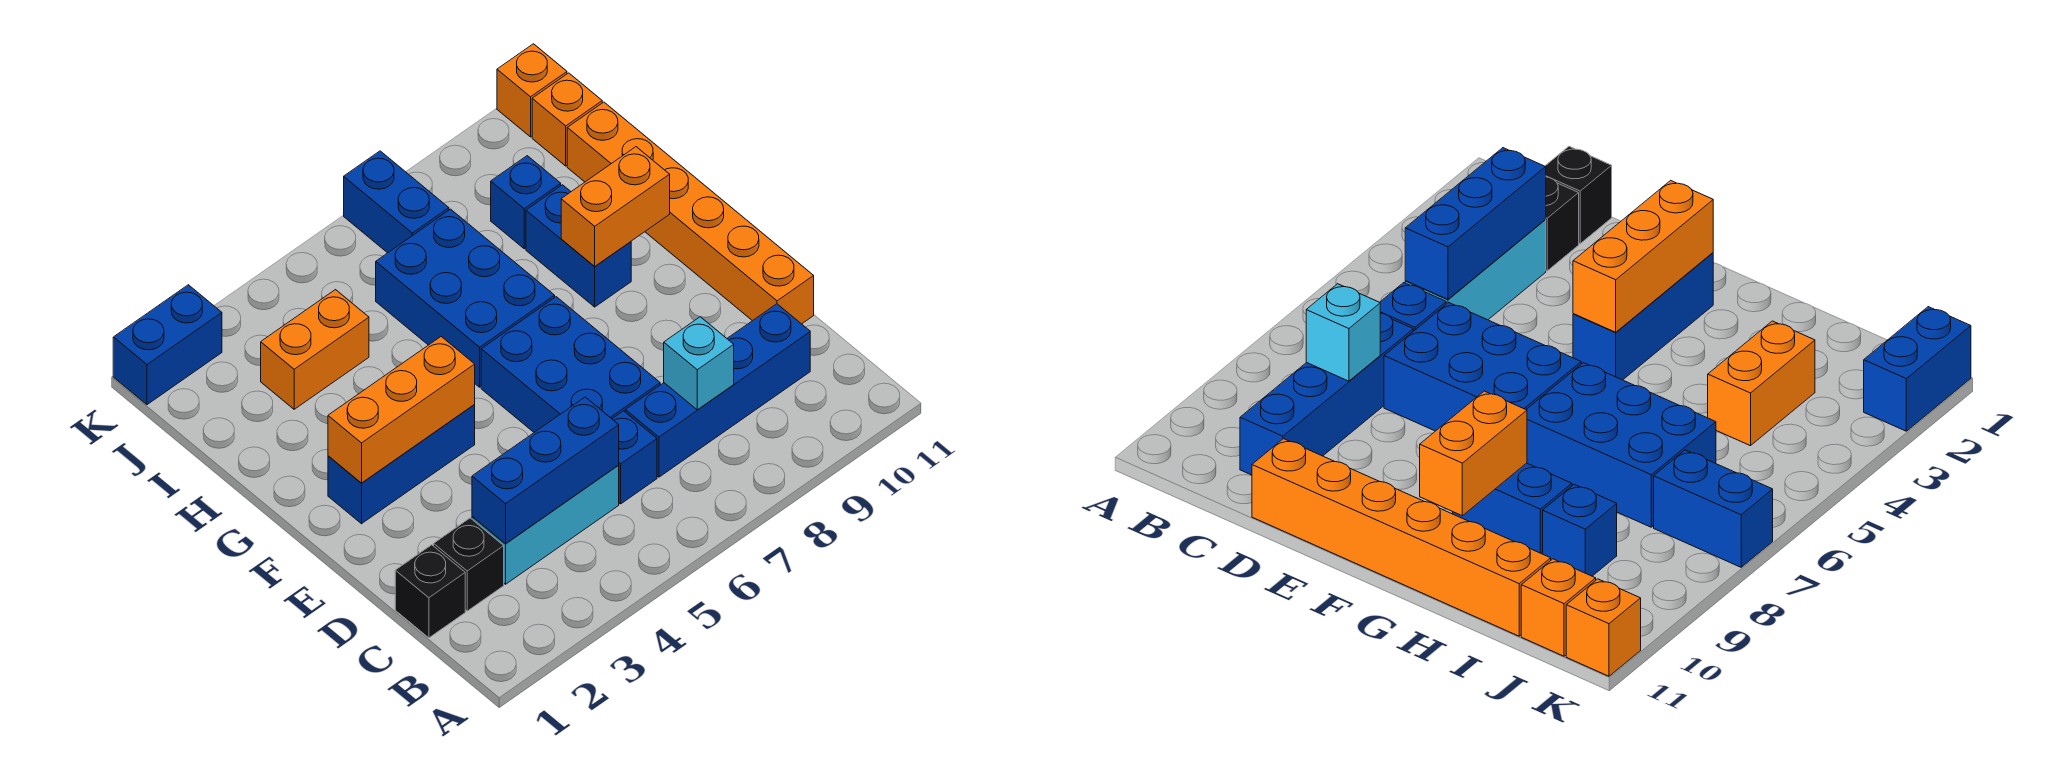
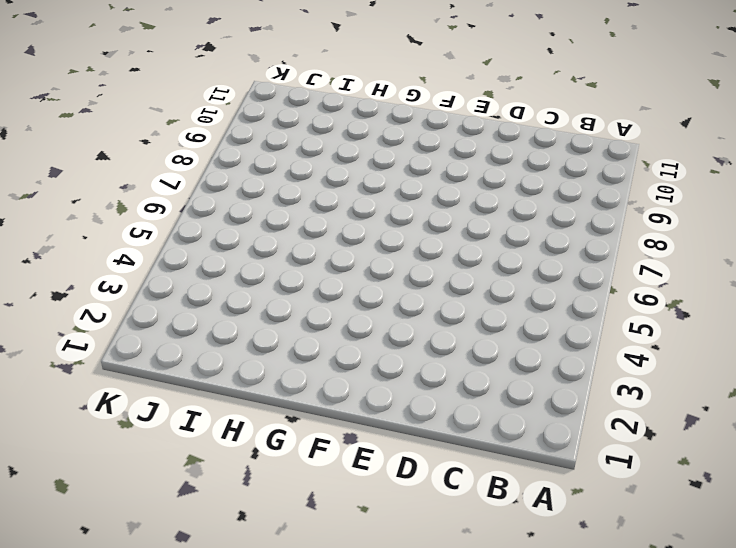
none -> black 1x1 brick [395,545,465,638]
none -> black 1x1 brick [434,518,504,611]
none -> cyan 1x3 brick [472,465,619,584]

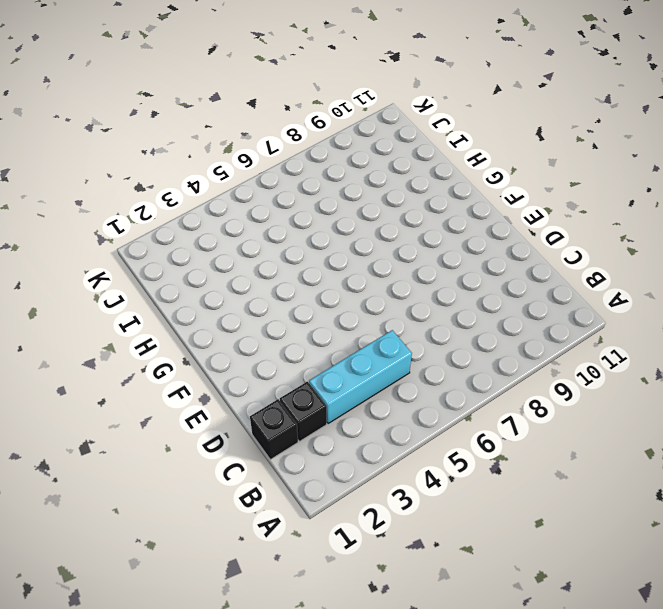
none -> blue 1x1 brick [612,411,657,504]
none -> blue 1x4 brick [625,304,810,477]
none -> blue 2x3 brick [481,297,660,432]

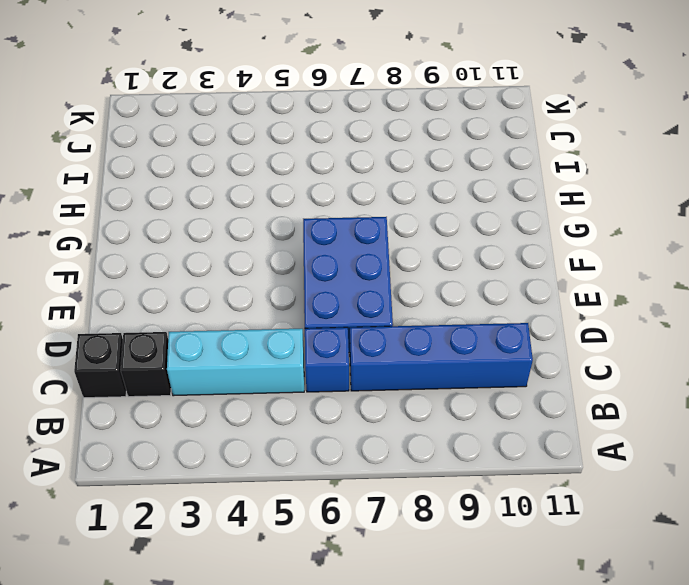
none -> orange 1x6 brick [567,102,814,324]
none -> blue 1x3 brick [328,405,475,524]
none -> blue 2x3 brick [376,209,555,387]

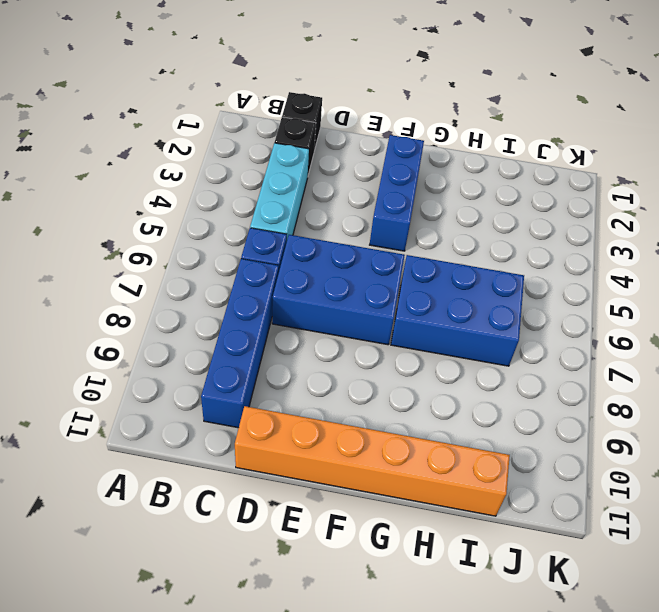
none -> blue 1x2 brick [526,185,631,307]
none -> orange 1x2 brick [261,290,369,409]
none -> blue 1x1 brick [491,156,561,249]

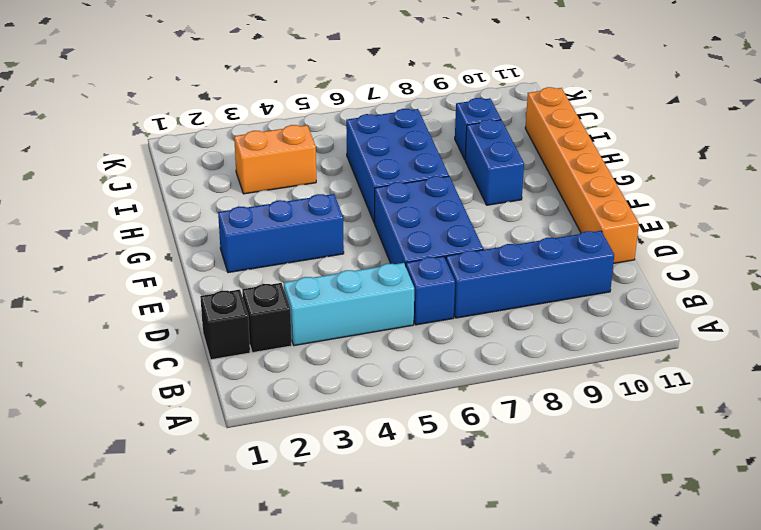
none -> blue 1x2 brick [344,151,449,253]
none -> orange 1x1 brick [532,73,602,166]
none -> blue 1x2 brick [113,285,222,405]

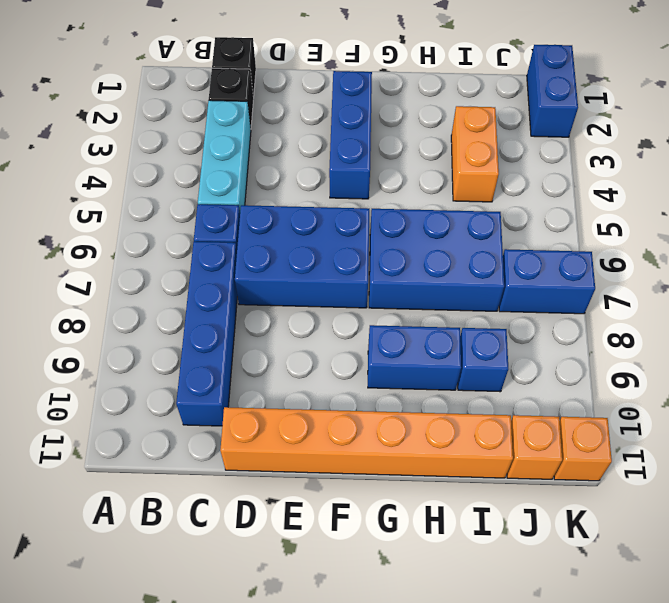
none -> blue 1x3 brick [472,397,619,544]
none -> cyan 1x1 brick [664,317,734,410]
none -> orange 1x3 brick [328,337,475,483]

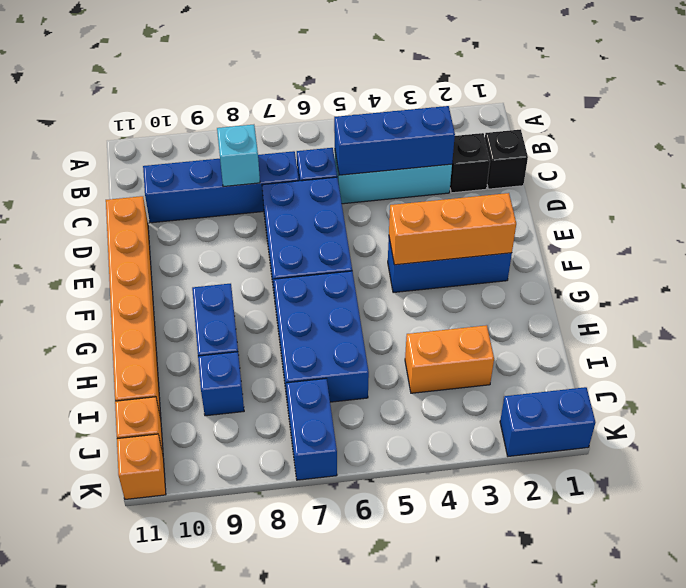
none -> orange 1x2 brick [561,147,670,266]

